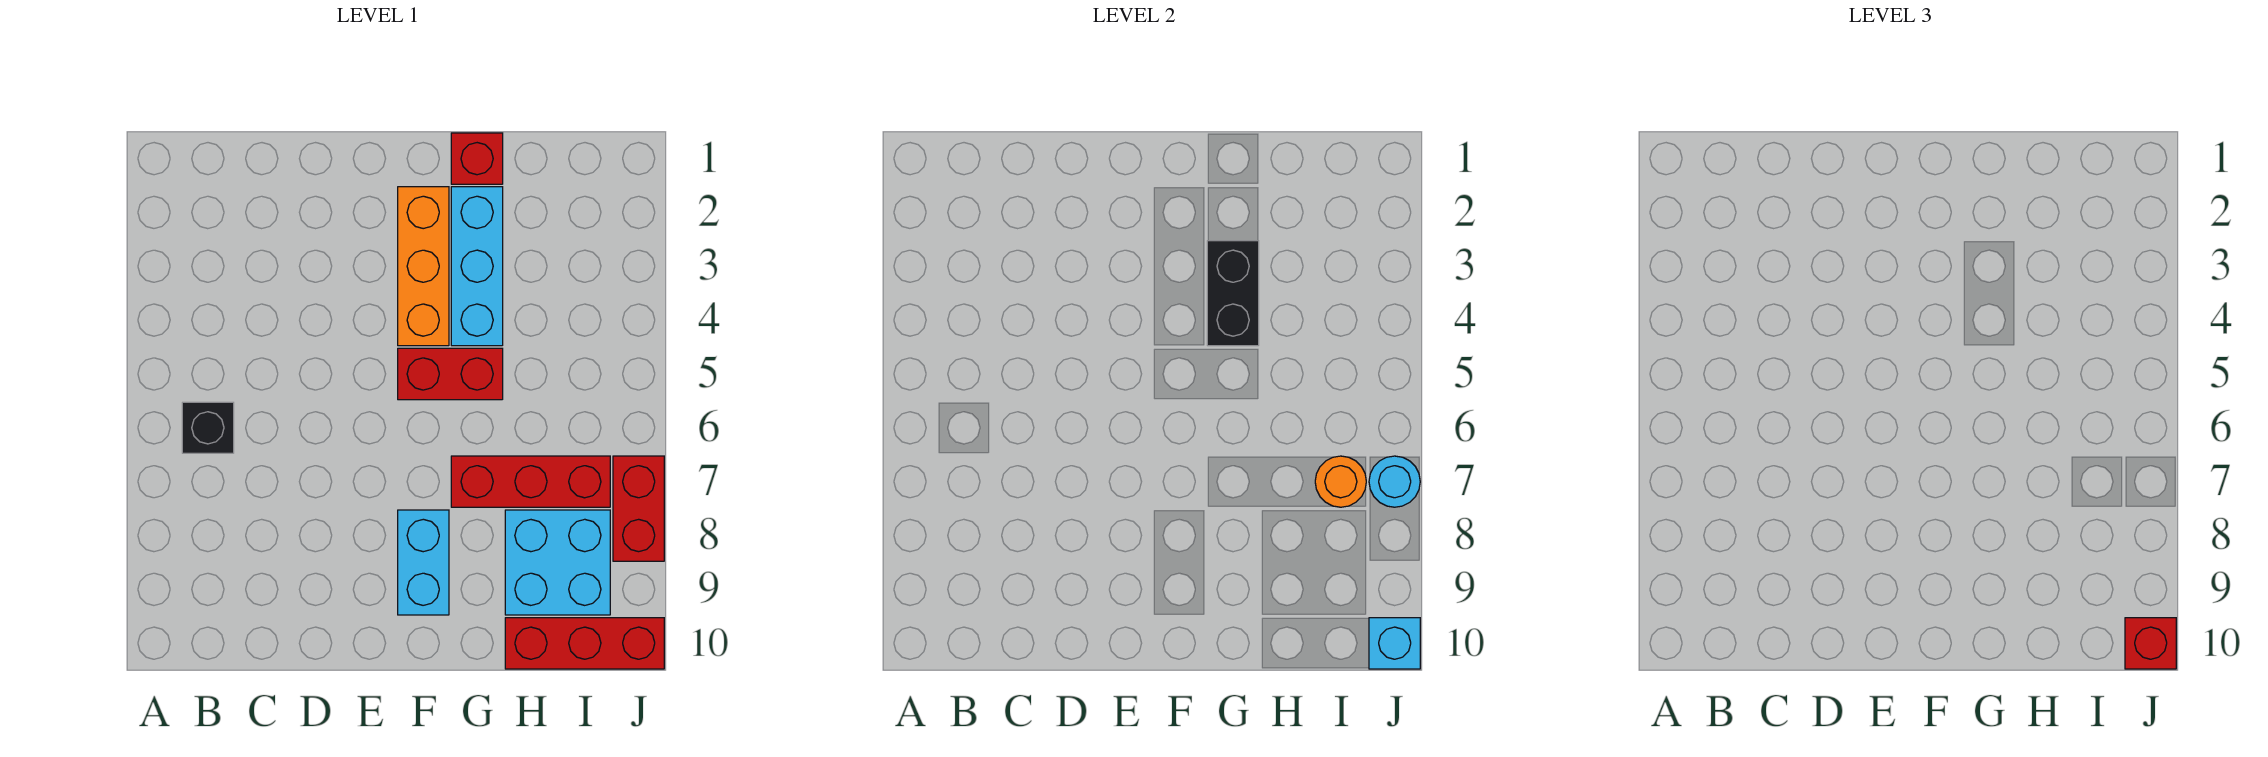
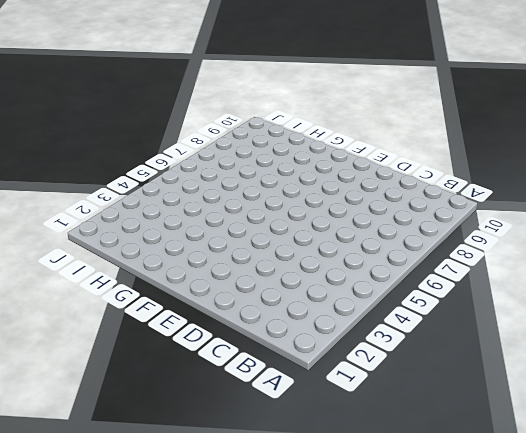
none -> black 1x1 brick [182,402,234,453]
none -> orange 1x3 brick [398,187,449,346]
none -> red 1x2 brick [398,348,503,400]

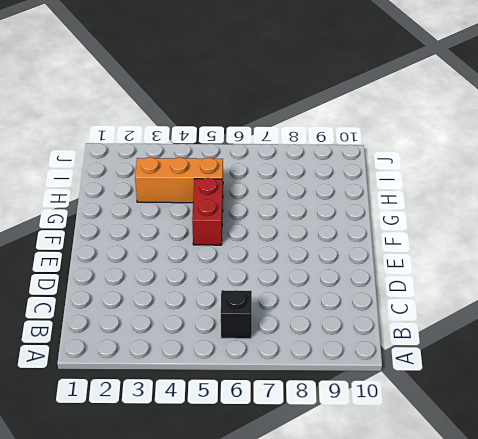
orange 1x3 brick [135,157,223,203] -> orange 1x3 brick moved to [398,187,449,346]
none -> cyan 1x2 brick [398,510,449,615]
none -> red 1x1 brick [451,133,503,184]
none -> cyan 1x3 brick [451,187,503,346]

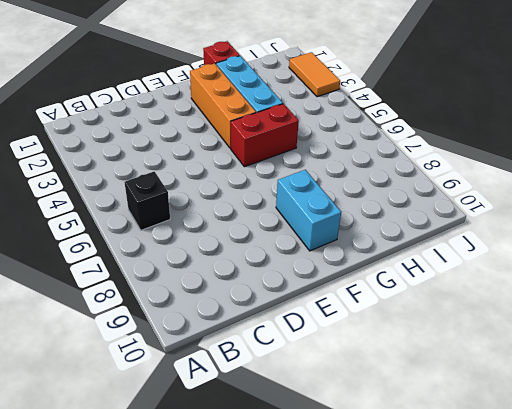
orange 1x2 tile [289,52,340,97] -> none
none -> red 1x3 brick [451,456,610,507]
none -> cyan 2x2 brick [505,510,610,615]
none -> red 1x3 brick [505,618,664,669]

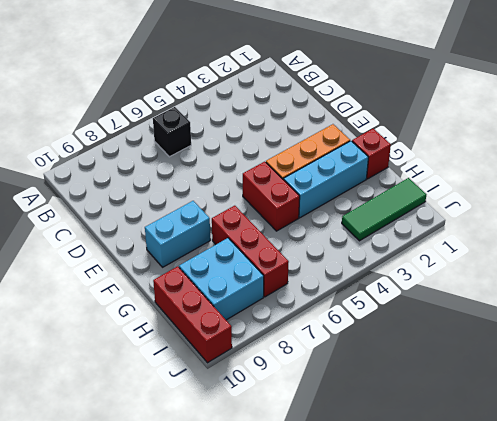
green 1x3 tile [342,178,426,241] -> none
none -> red 1x2 brick [613,456,664,561]
none -> black 1x2 brick [1207,241,1259,346]
none -> orange 1x1 round brick [1315,456,1366,507]

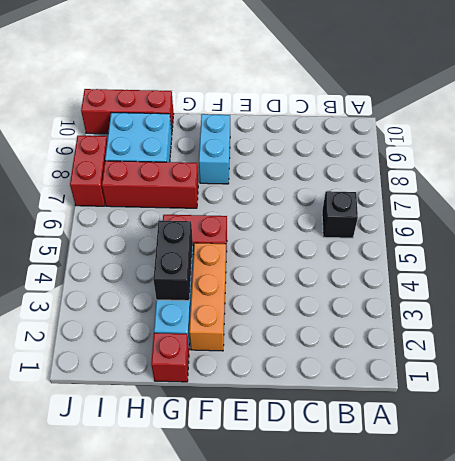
none -> orange 1x1 round brick [1315,456,1366,507]
none -> cyan 1x1 round brick [1369,456,1420,507]
none -> cyan 1x1 brick [1369,618,1420,669]

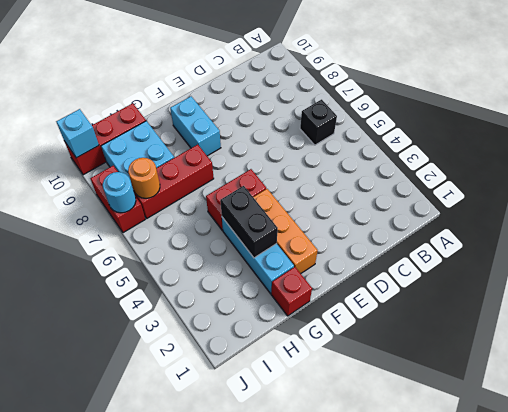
none -> red 1x1 brick [2125,618,2176,669]

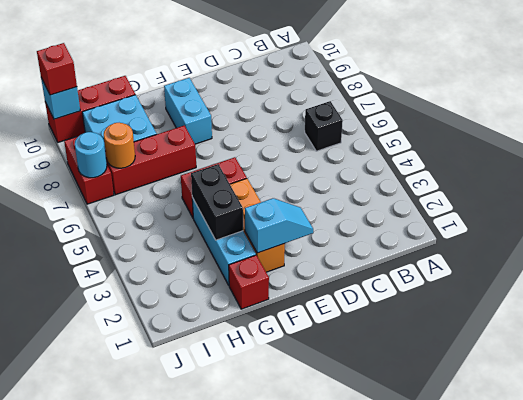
cyan 1x2 slope [245,198,313,253] -> none

